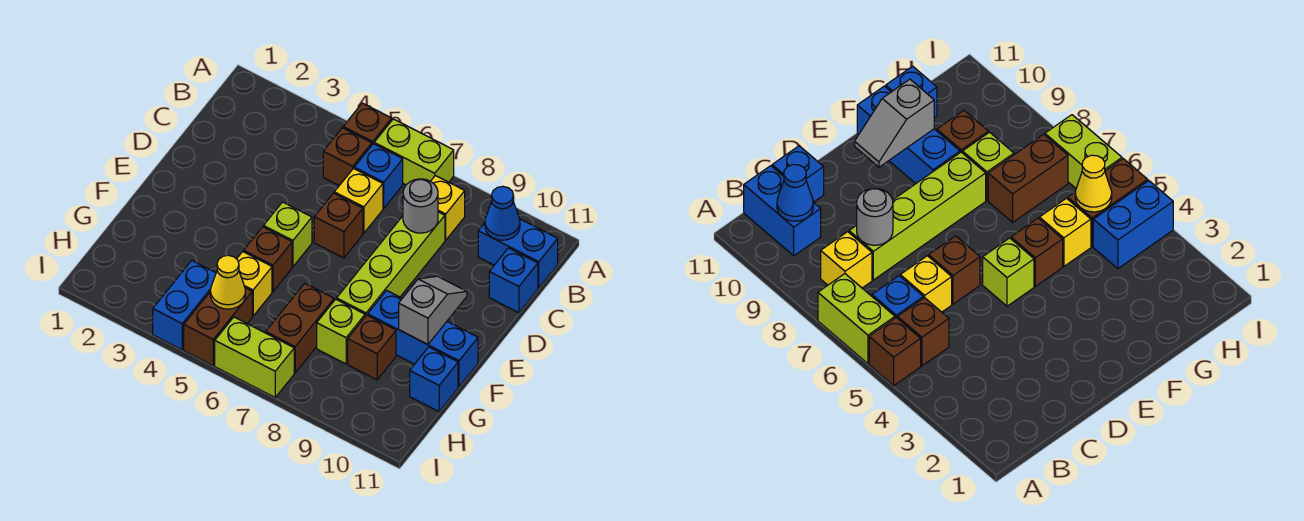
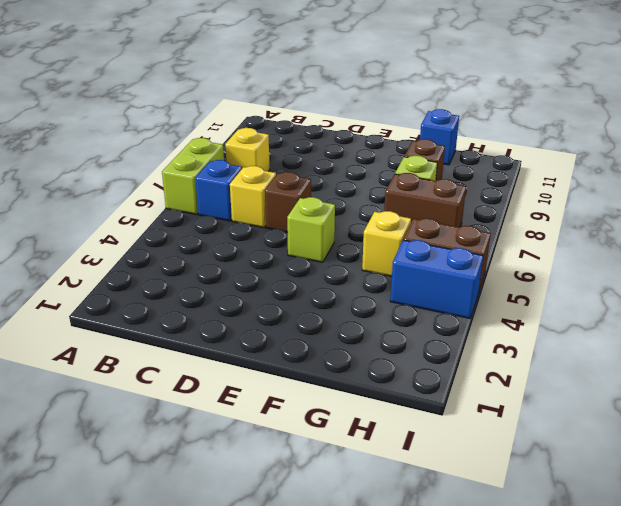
none -> brown 1x1 brick [343,103,392,145]
none -> brown 1x1 brick [323,128,372,186]
none -> blue 1x2 brick [478,219,558,288]

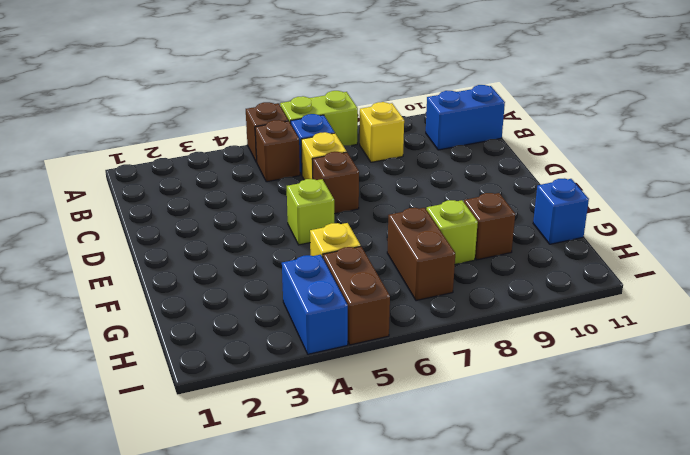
none -> lime 1x4 brick [337,212,445,316]
none -> blue 1x1 brick [489,248,538,313]
none -> brown 1x1 brick [244,227,292,291]

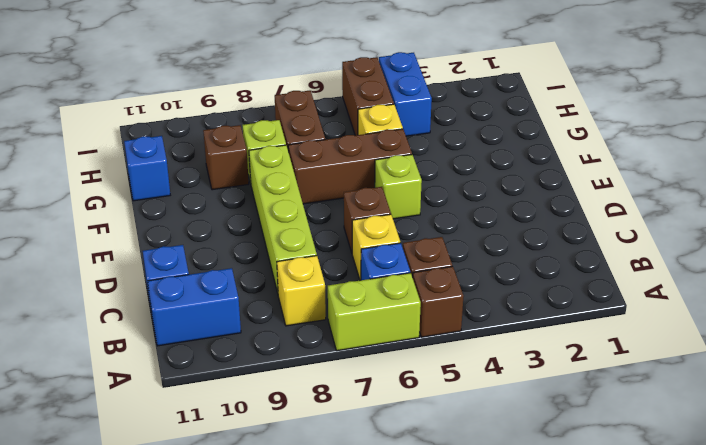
brown 1x3 brick [288,129,412,204] -> brown 1x1 brick [244,227,292,291]
none -> blue 1x3 brick [368,290,478,387]
none -> lime 1x2 brick [215,317,294,397]
none -> blue 1x1 cone [485,186,520,240]

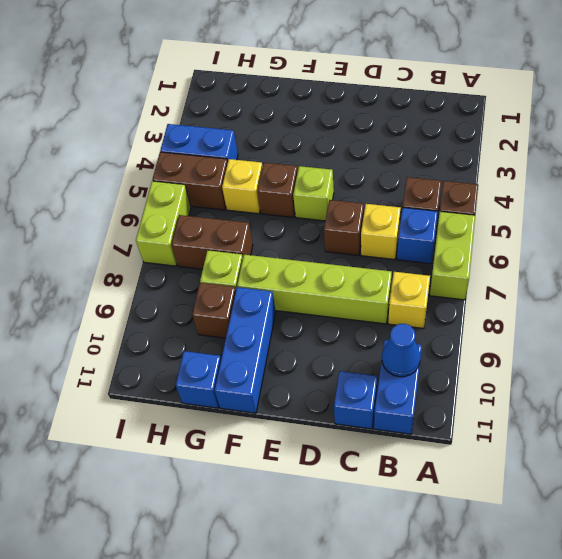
none -> grey 1x1 round brick [403,179,438,233]
none -> grey 1x2 slope [399,276,467,344]
none -> yellow 1x1 cone [210,255,245,309]

